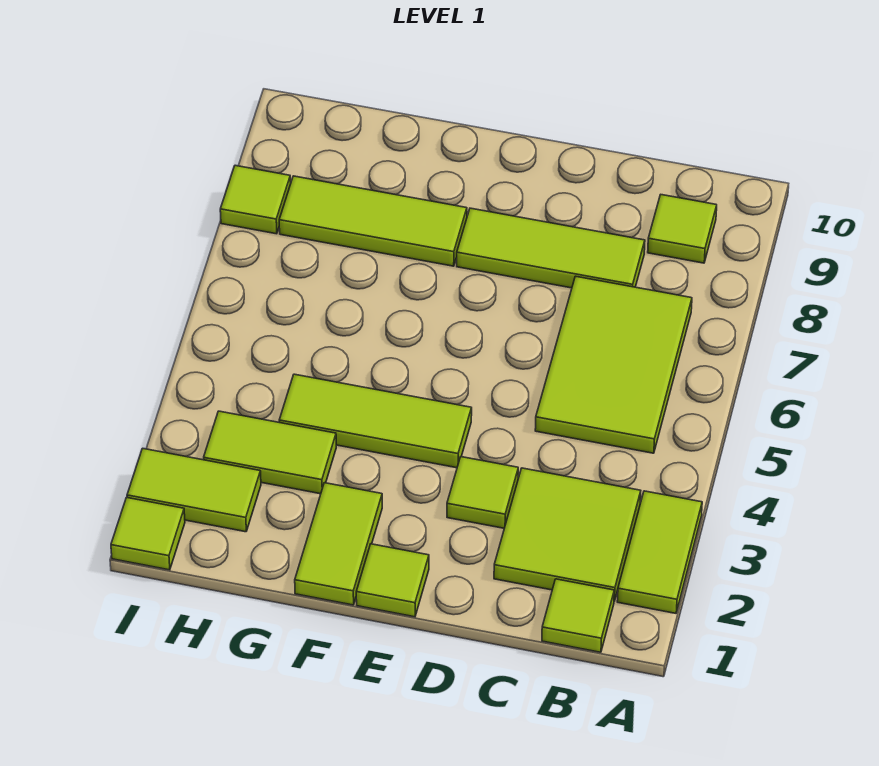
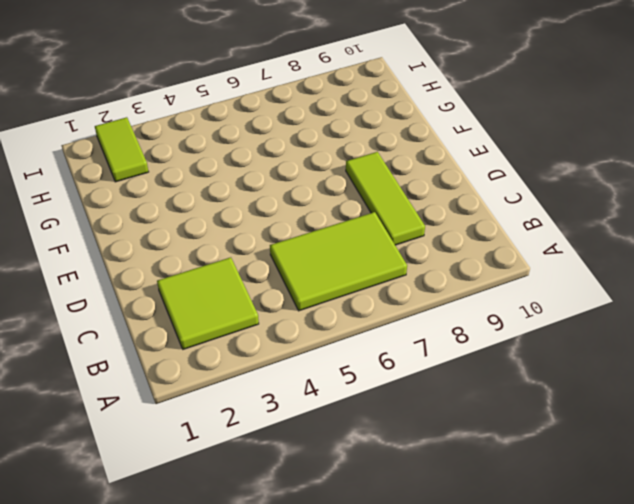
none -> lime 1x2 tile [617,491,702,613]
none -> lime 1x1 tile [542,579,614,652]
none -> lime 1x1 tile [648,195,717,263]

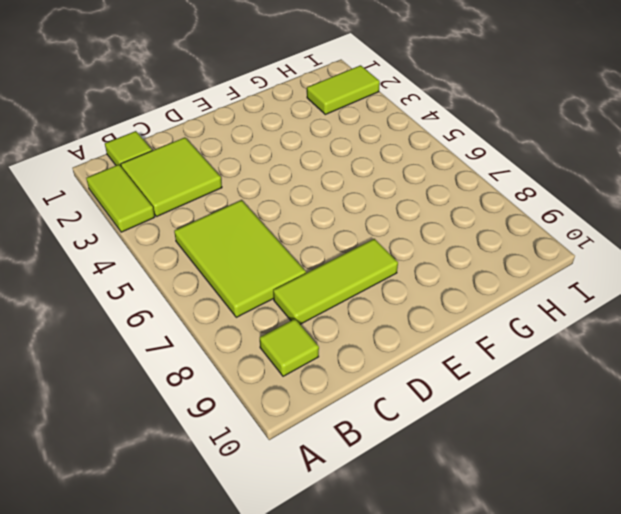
none -> lime 1x1 tile [447,457,518,528]
none -> lime 1x1 tile [356,544,429,617]
none -> lime 1x3 tile [279,374,472,468]

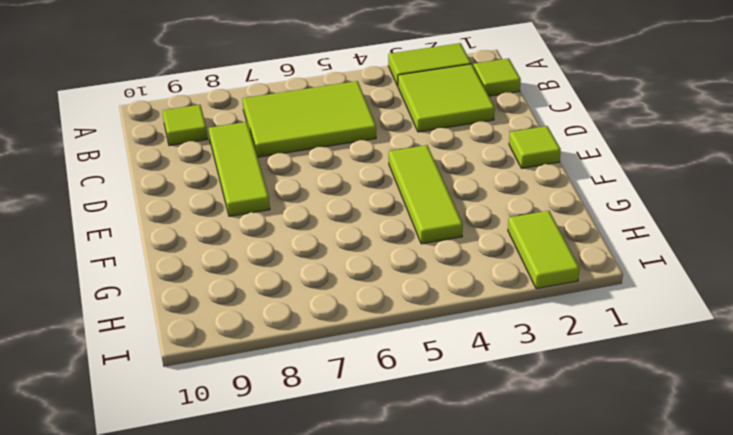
none -> lime 1x1 tile [447,457,518,528]
none -> lime 1x2 tile [295,483,382,605]
none -> lime 1x3 tile [279,176,467,266]

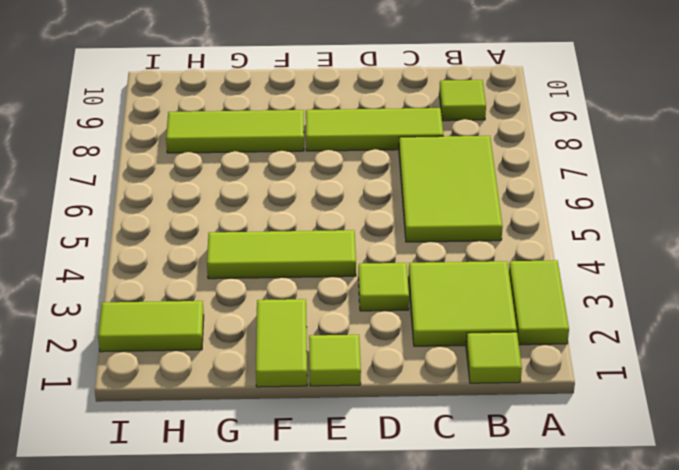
none -> lime 1x2 tile [204,411,336,494]
none -> lime 1x1 tile [111,497,185,570]
none -> lime 1x1 tile [220,165,291,234]

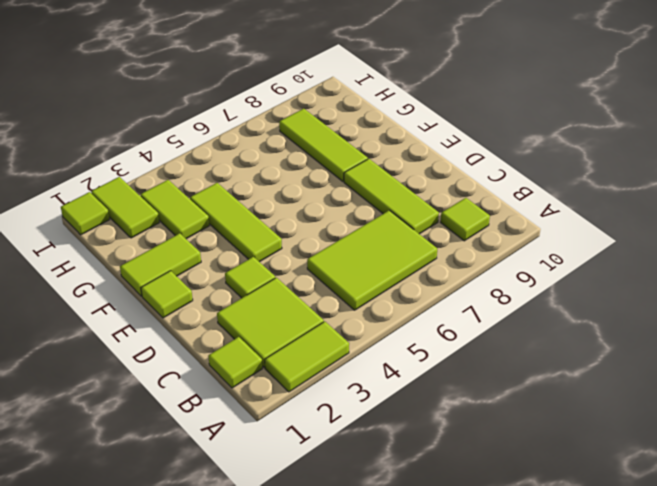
none -> lime 1x1 tile [220,165,291,234]

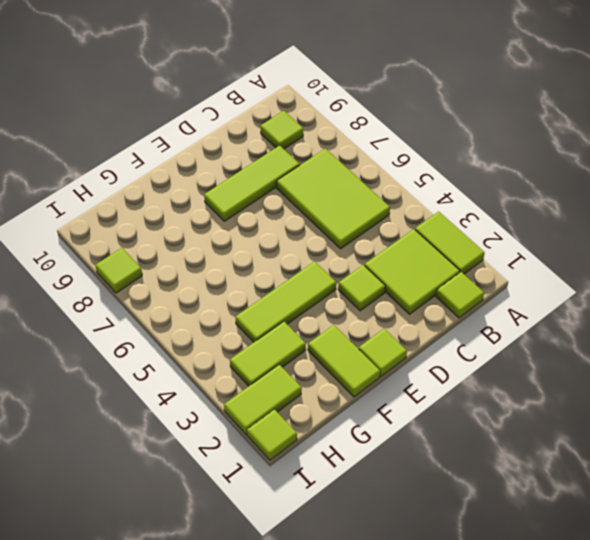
none -> lime 1x3 tile [279,176,467,266]

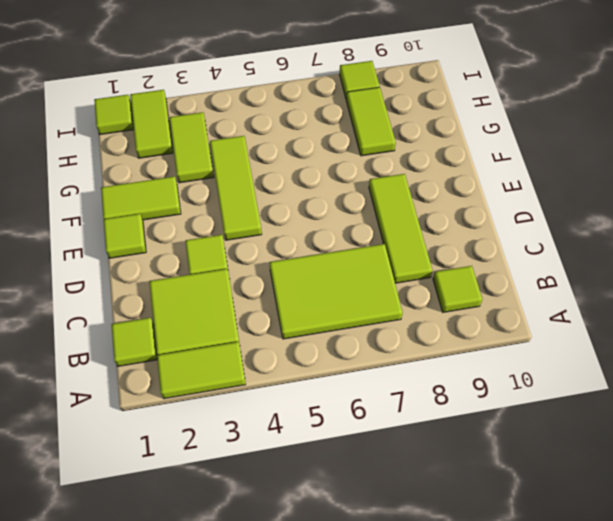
lime 1x2 tile [346,87,396,156] -> lime 1x3 tile [279,176,467,266]

